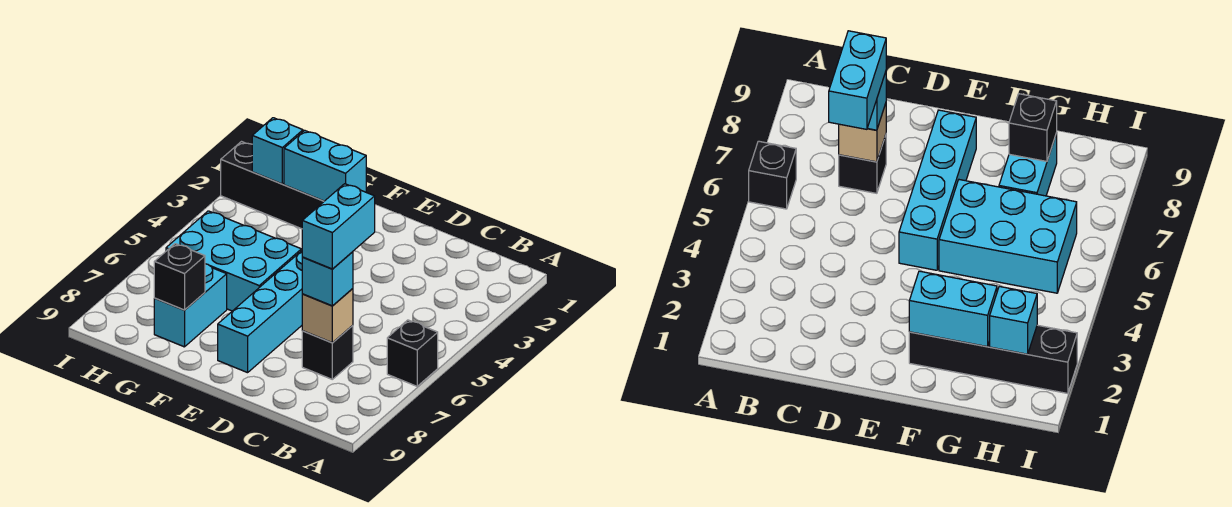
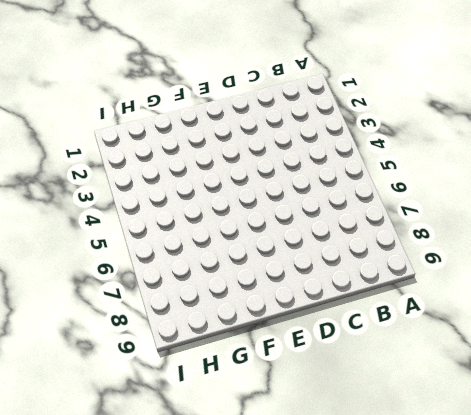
none -> black 1x1 brick [387,320,438,386]
none -> black 1x1 brick [302,325,353,379]
none -> cyan 1x4 brick [218,251,302,373]

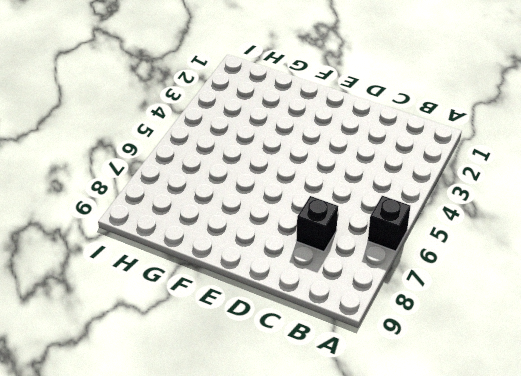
none -> cyan 1x4 brick [218,251,302,373]
none -> black 1x4 brick [221,142,324,229]
none -> cyan 2x3 brick [166,211,301,311]

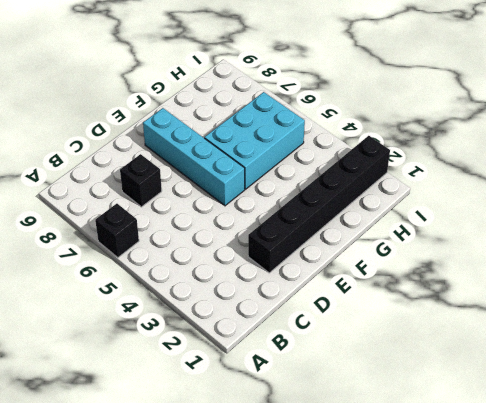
black 1x6 brick [248,136,390,273] -> black 1x4 brick [221,142,324,229]
none -> cyan 1x2 brick [154,264,227,347]
none -> tan 1x1 brick [302,289,353,343]
none -> cyan 1x2 brick [284,130,366,201]

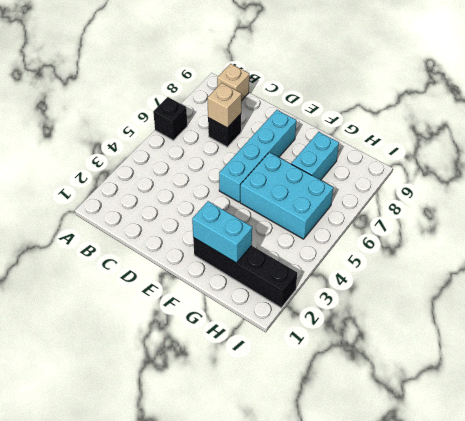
tan 1x1 brick [217,64,249,101] -> none
none -> black 1x1 brick [154,244,205,310]
none -> cyan 1x1 brick [252,118,303,184]
none -> cyan 1x1 brick [302,252,353,306]

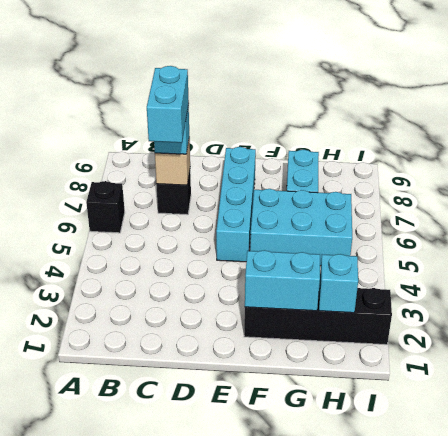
none -> black 1x1 brick [154,244,205,310]

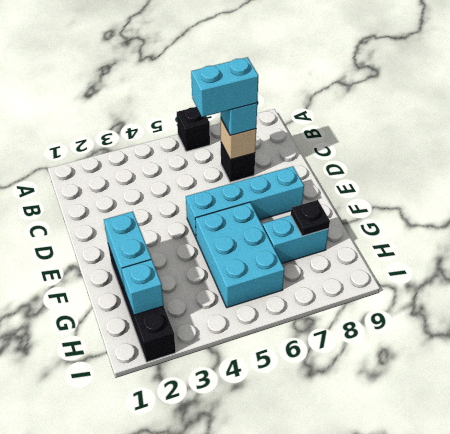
black 1x1 plate [291,200,330,236] -> black 1x1 brick [154,244,205,310]

